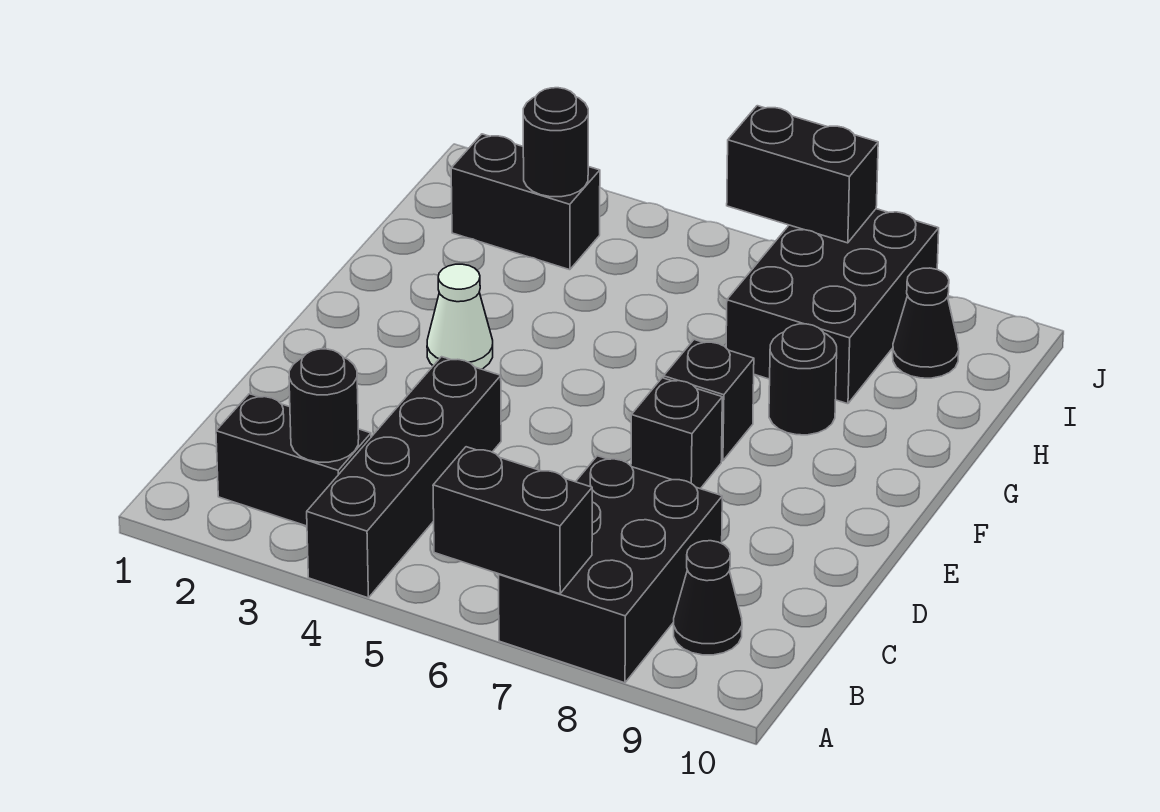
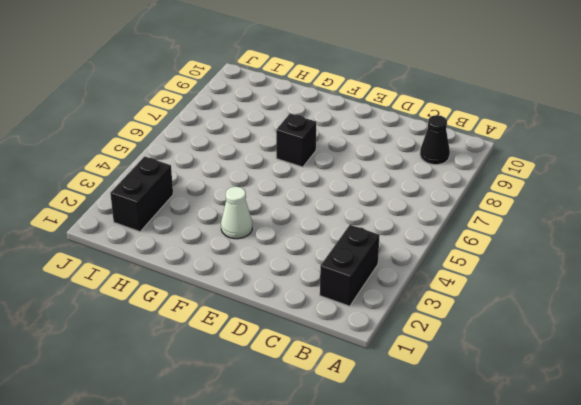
none -> black 1x4 brick [307,357,501,598]
none -> black 2x3 brick [499,456,722,683]
none -> black 1x1 brick [631,378,722,489]

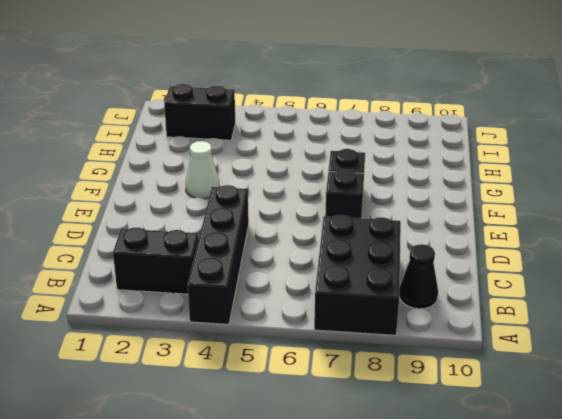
none -> black 1x1 round brick [769,324,837,435]
none -> black 2x3 brick [726,209,939,404]
none -> black 1x1 cone [893,268,959,378]

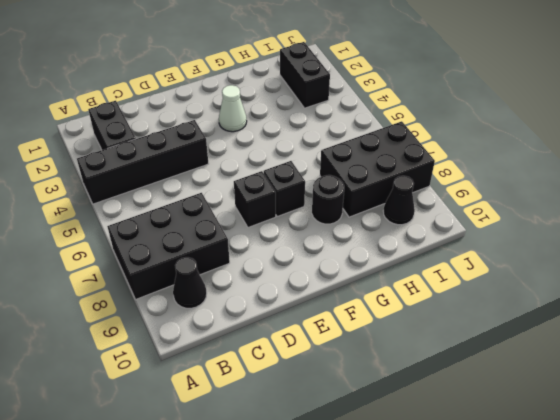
none -> black 1x2 brick [433,447,592,594]
none -> black 1x1 round brick [289,349,359,462]
none -> black 1x1 round brick [523,88,588,197]

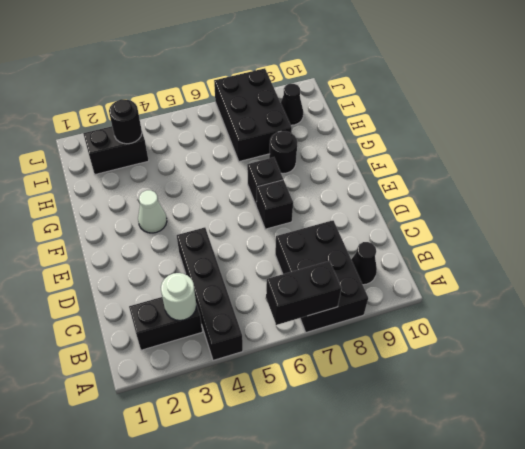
white 1x1 round brick [161,273,196,320] -> black 1x1 round brick [289,349,359,462]
none -> black 1x2 brick [727,106,878,243]

